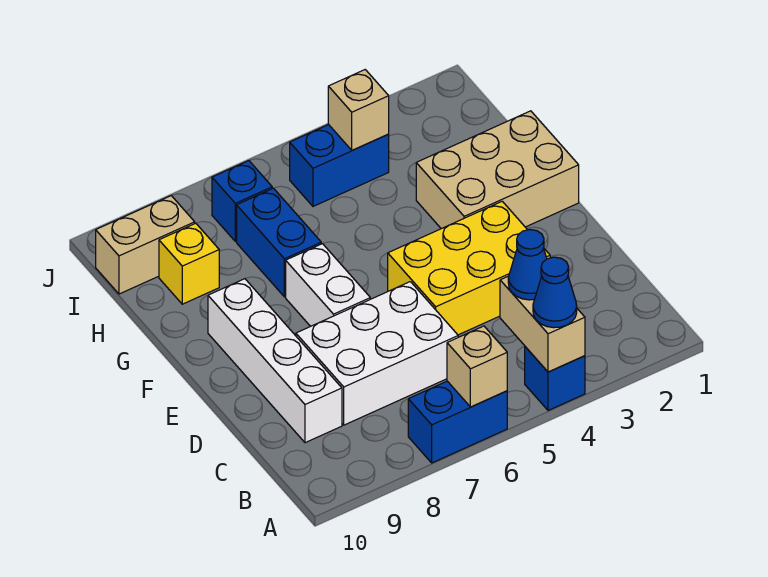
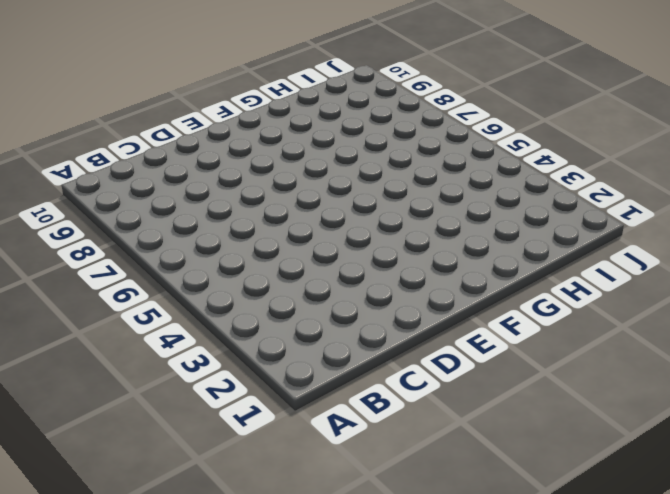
none -> blue 1x1 brick [525,347,585,410]
none -> blue 1x2 brick [408,381,507,463]
none -> white 2x3 brick [296,282,458,425]

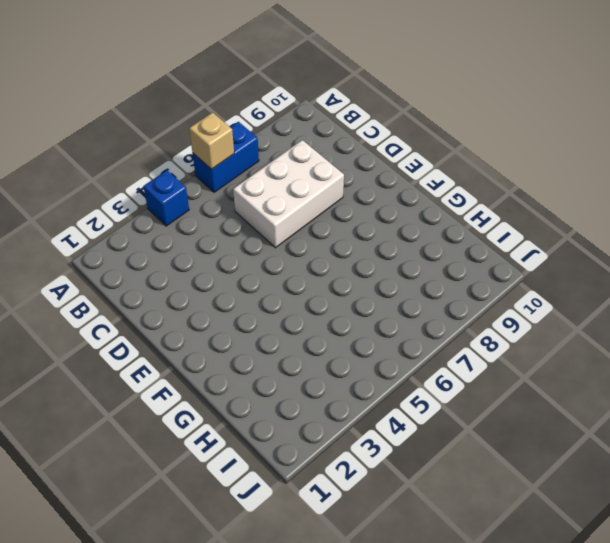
none -> white 1x4 brick [208,279,342,443]
none -> yellow 2x3 brick [388,201,550,335]
none -> white 1x2 brick [286,244,370,326]

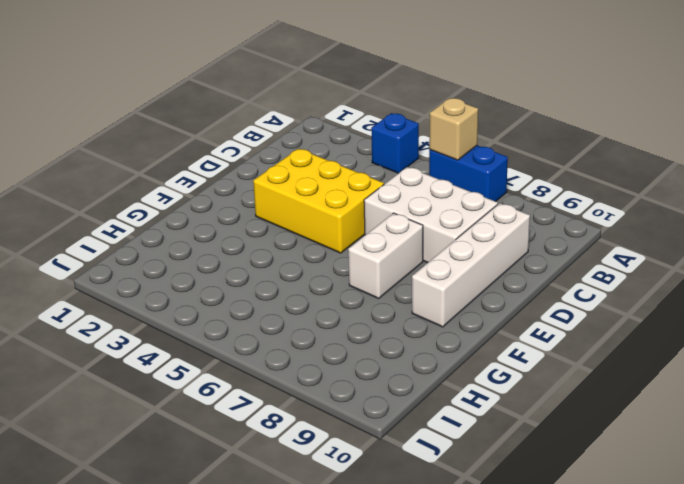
none -> tan 2x3 brick [416,111,579,229]
none -> blue 1x2 brick [237,188,321,297]
none -> yellow 1x1 brick [159,223,219,304]

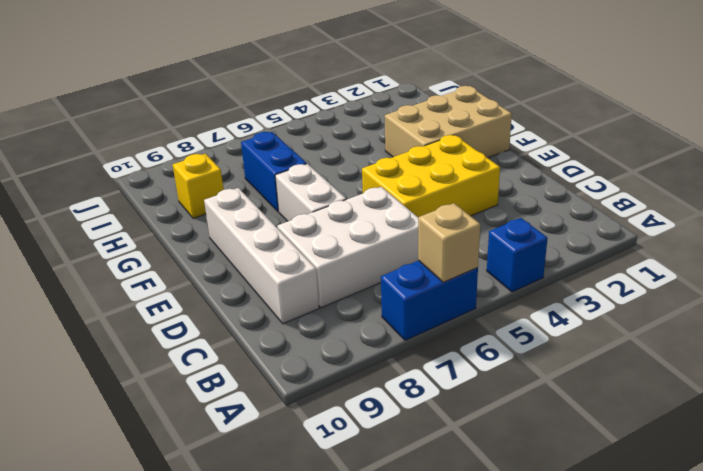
none -> blue 1x2 brick [290,125,389,206]
none -> blue 1x1 brick [212,161,272,241]
none -> tan 1x2 brick [96,196,195,294]

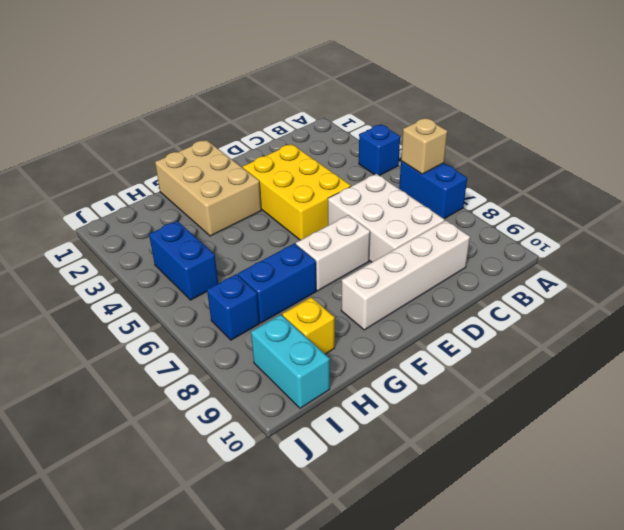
cyan 1x2 brick [251,315,330,408] -> tan 1x2 brick [96,196,195,294]
none -> tan 1x2 brick [500,276,585,372]
none -> tan 1x1 brick [328,70,389,150]
none -> blue 1x1 cone [533,257,577,328]

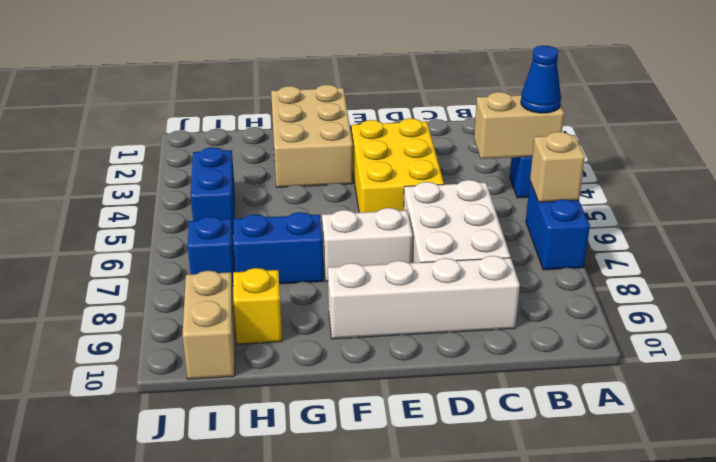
none -> tan 1x1 brick [328,70,389,150]
none -> blue 1x1 cone [508,230,547,300]

